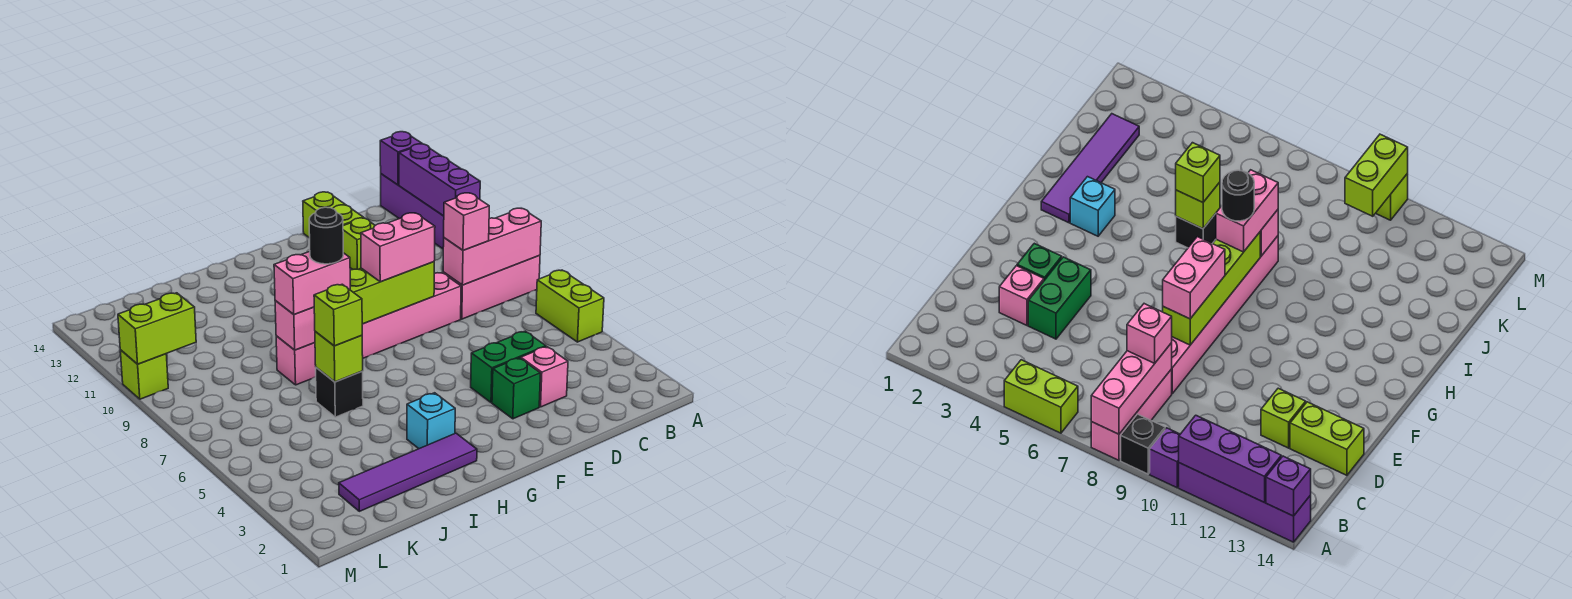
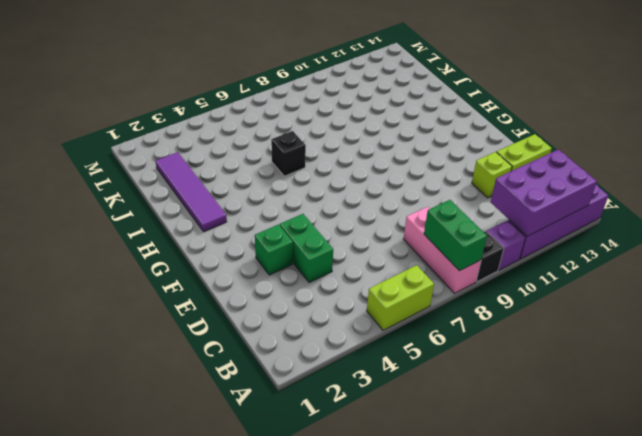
green 1x2 brick [424,200,487,271] -> pink 1x3 brick [443,208,541,285]
purple 2x3 brick [491,149,597,236] -> purple 1x3 brick [399,144,480,216]
none -> pink 1x1 brick [521,347,568,407]
none -> pink 1x6 brick [276,273,461,385]
none -> cyan 1x1 brick [407,393,455,449]

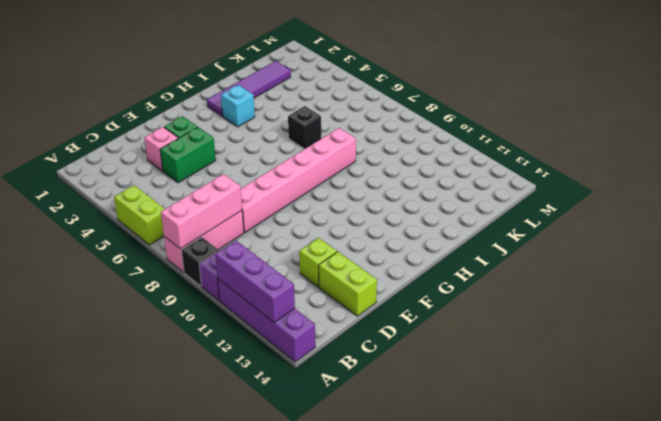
none -> lime 1x1 brick [120,350,168,399]
none -> purple 1x1 brick [380,132,422,185]
none -> lime 1x4 brick [350,262,434,324]

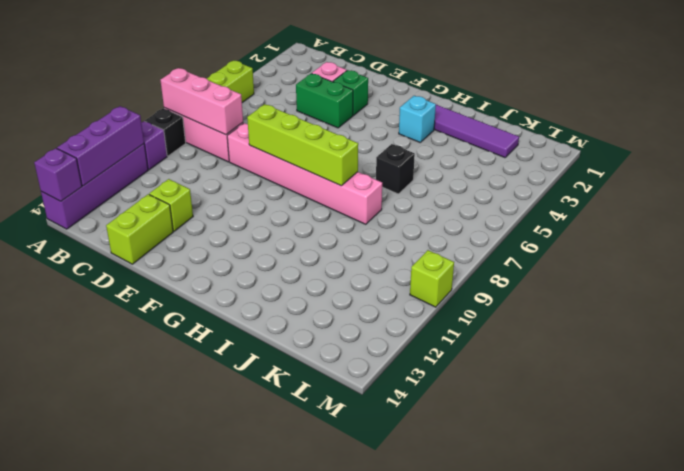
none -> lime 1x1 brick [315,332,363,382]
none -> pink 1x1 brick [275,300,315,350]
none -> lime 1x2 brick [118,293,196,364]

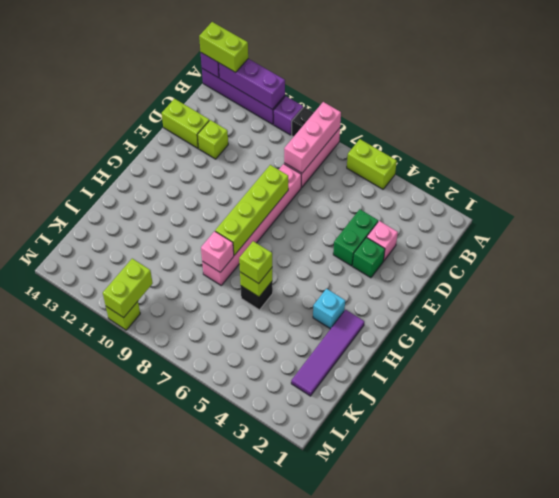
lime 1x2 brick [199,22,248,72] -> none
none -> pink 1x1 brick [444,193,489,250]
none -> pink 1x2 brick [361,213,435,282]
none -> pink 1x2 brick [274,252,350,315]

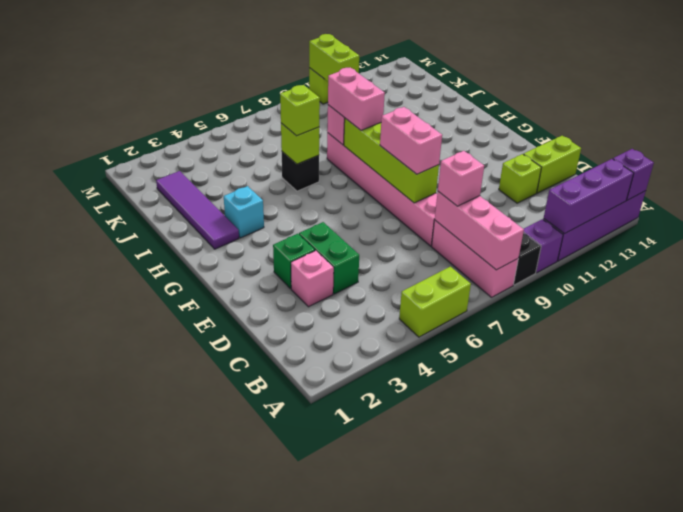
none -> black 1x1 round brick [309,207,343,264]

